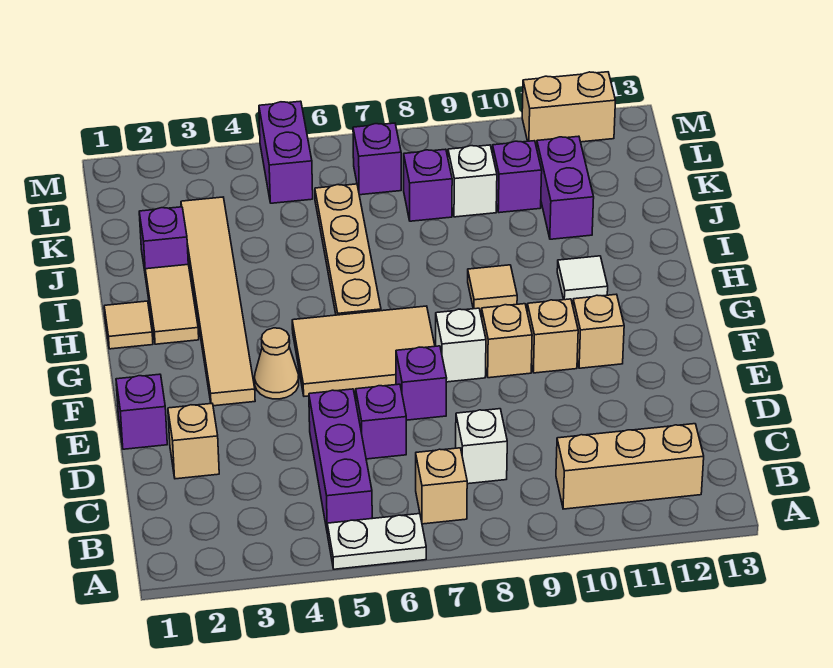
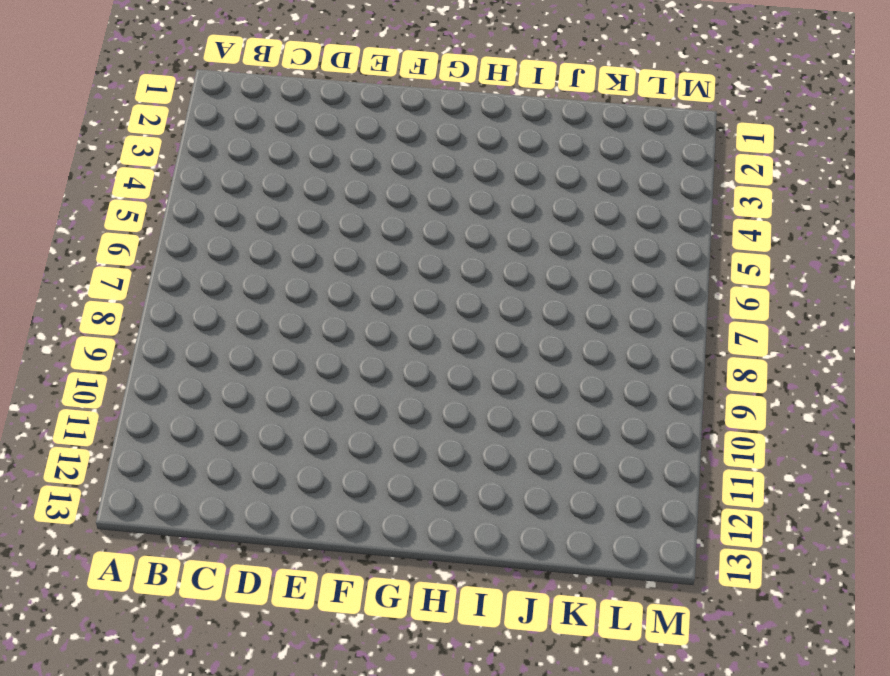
none -> white 1x2 plate [327,514,426,569]
none -> purple 1x3 brick [309,389,372,534]
none -> tan 1x1 brick [416,448,467,524]

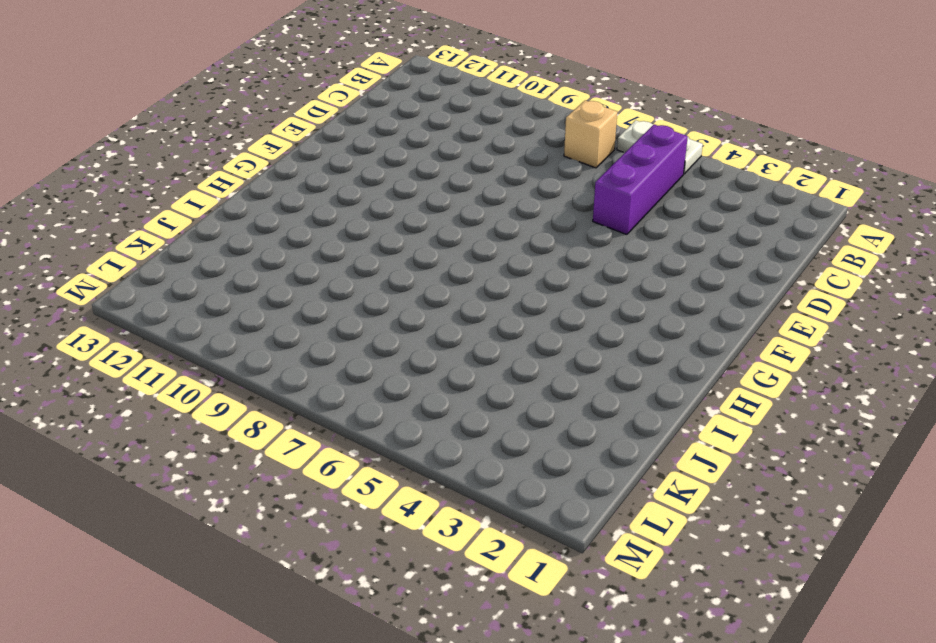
none -> tan 1x3 brick [556,424,704,509]
none -> white 1x1 brick [456,409,507,484]
none -> tan 1x1 brick [168,404,219,479]

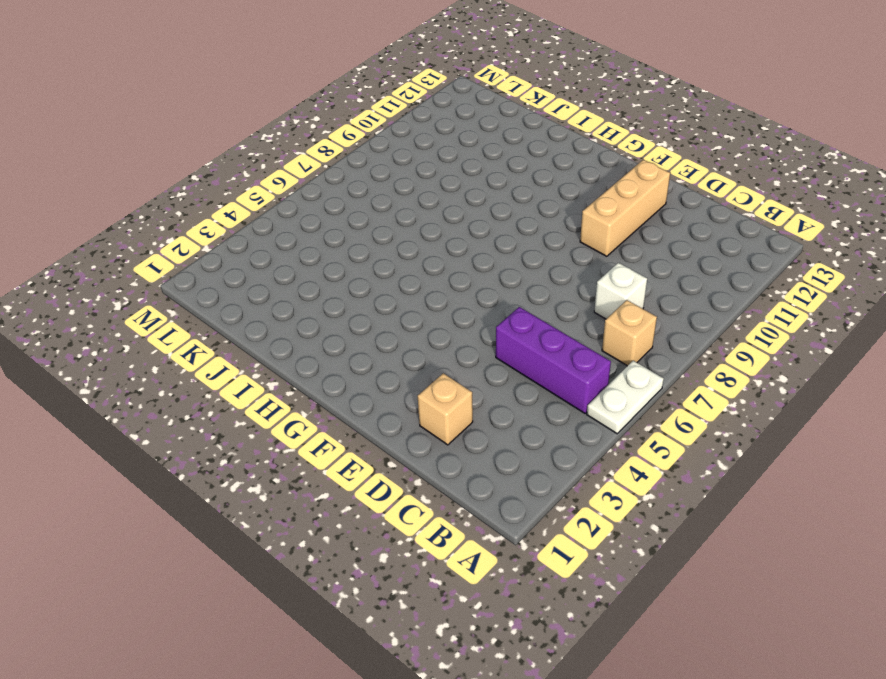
tan 1x3 brick [580,160,670,256] -> tan 1x3 brick moved to [556,424,704,509]
none -> purple 1x1 brick [356,384,406,459]
none -> purple 1x1 brick [116,374,167,449]
none -> purple 1x1 brick [396,346,447,420]

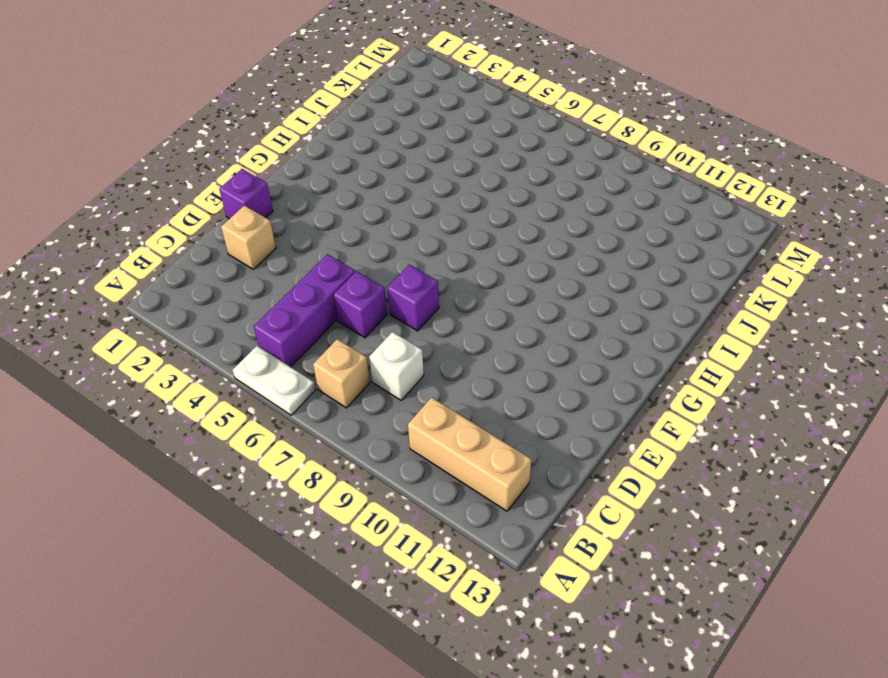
none -> tan 1x6 tile [181,197,255,406]
none -> tan 1x1 cone [255,328,299,399]
none -> tan 2x3 tile [292,306,435,396]

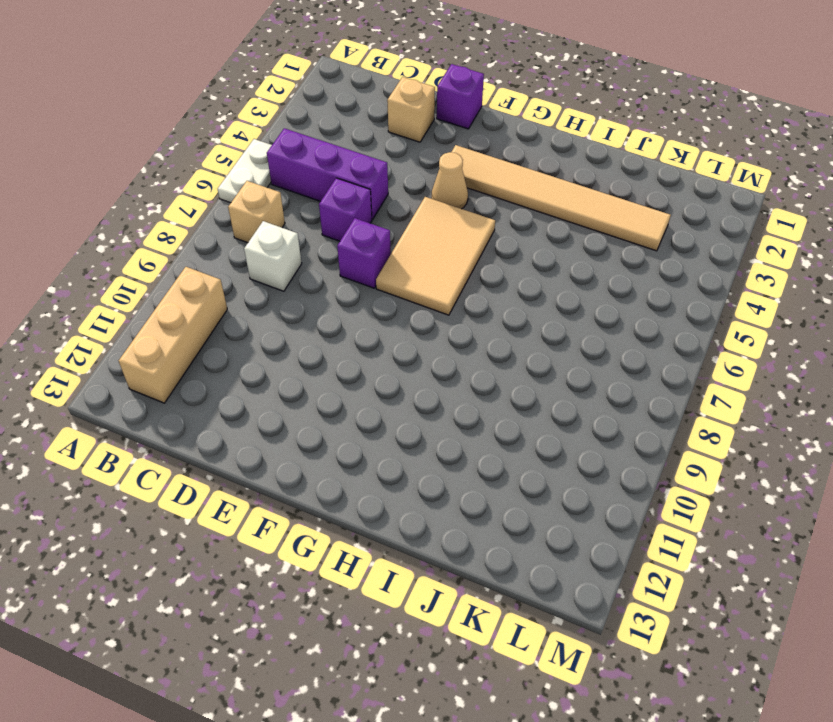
none -> white 1x1 brick [436,308,486,382]
none -> tan 1x1 brick [481,304,532,378]
none -> tan 1x1 brick [527,299,578,373]

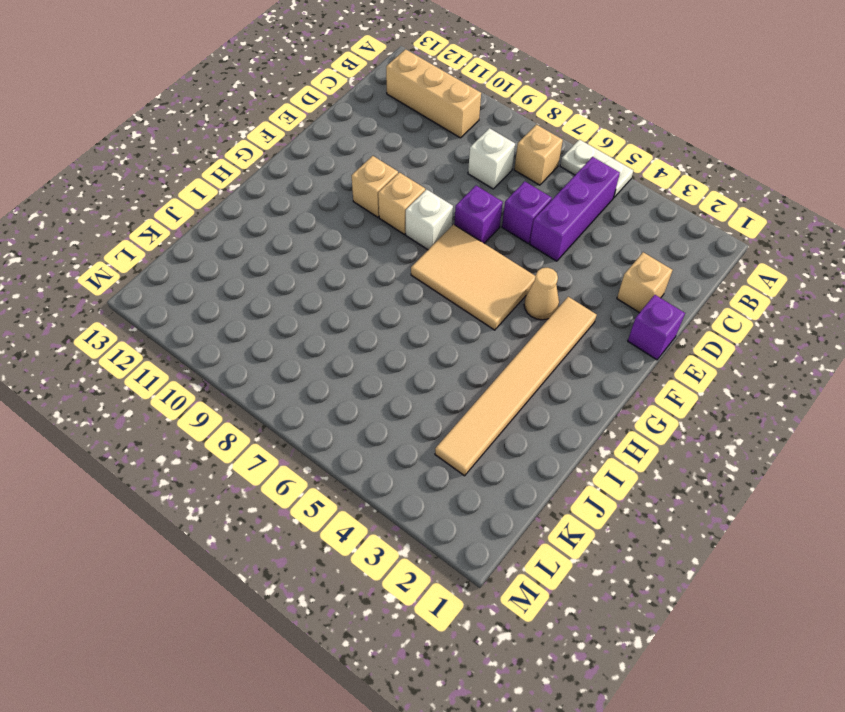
none -> tan 1x1 brick [573,294,624,368]
none -> tan 1x1 tile [104,301,153,349]
none -> tan 1x2 tile [145,264,199,344]

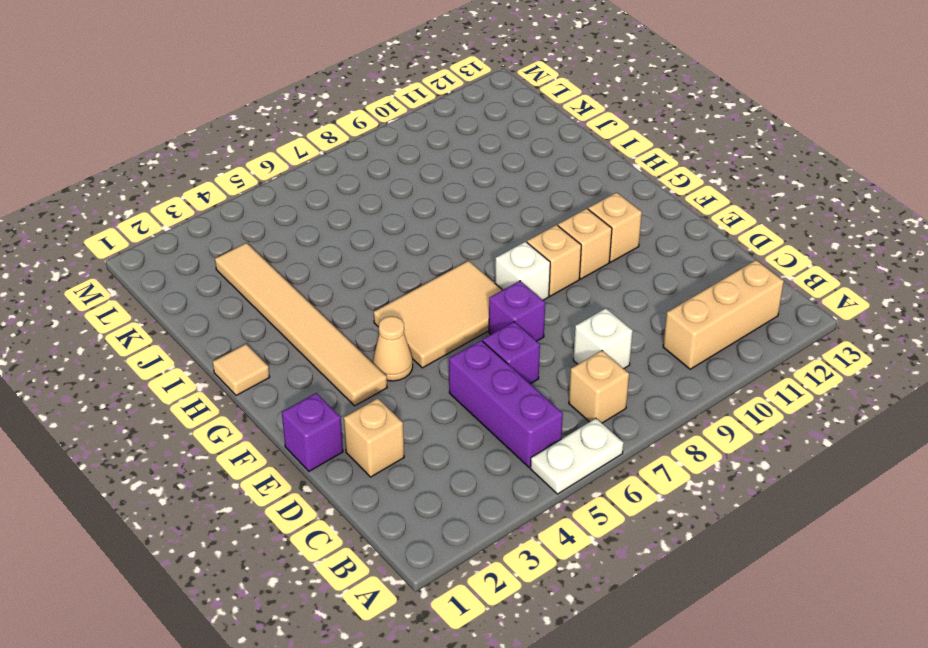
none -> tan 1x2 tile [145,264,199,344]
none -> tan 1x4 plate [315,184,381,315]
none -> tan 1x1 tile [468,265,517,312]

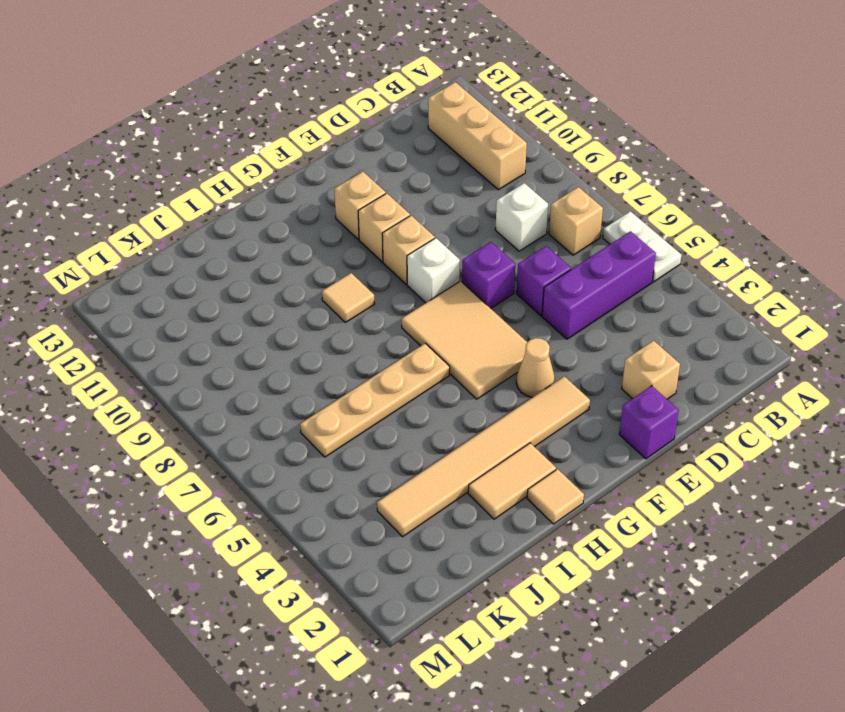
none -> white 1x1 tile [557,256,608,302]
none -> purple 1x1 brick [139,207,188,277]
none -> purple 1x2 brick [537,136,594,239]

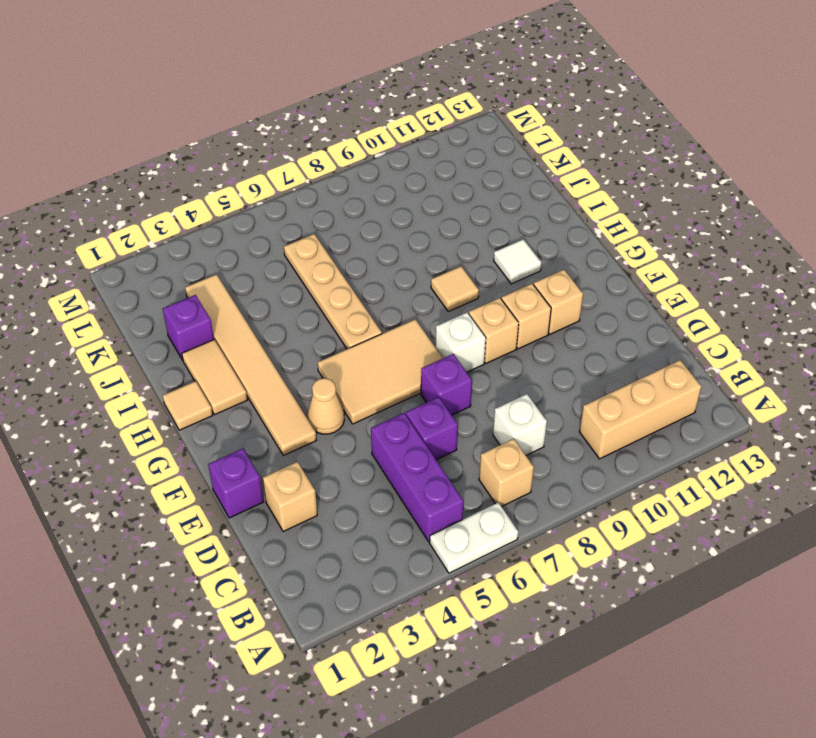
none -> purple 1x2 brick [537,136,594,239]
none -> purple 1x1 brick [404,149,452,221]
none -> white 1x1 brick [448,145,497,217]

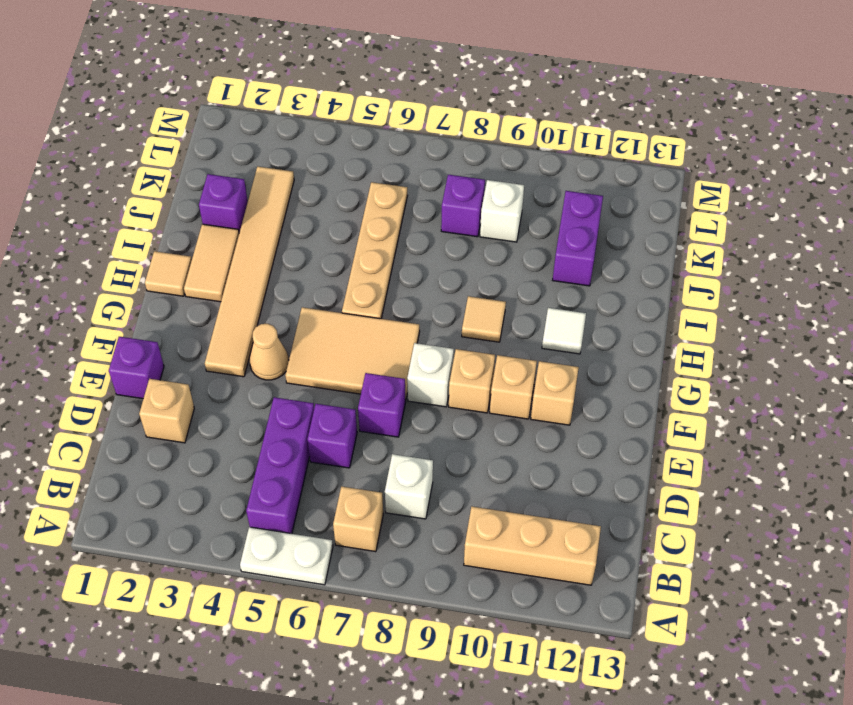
none -> purple 1x1 brick [492,141,542,213]
none -> purple 1x2 brick [259,101,313,203]
none -> purple 1x1 brick [353,123,401,195]

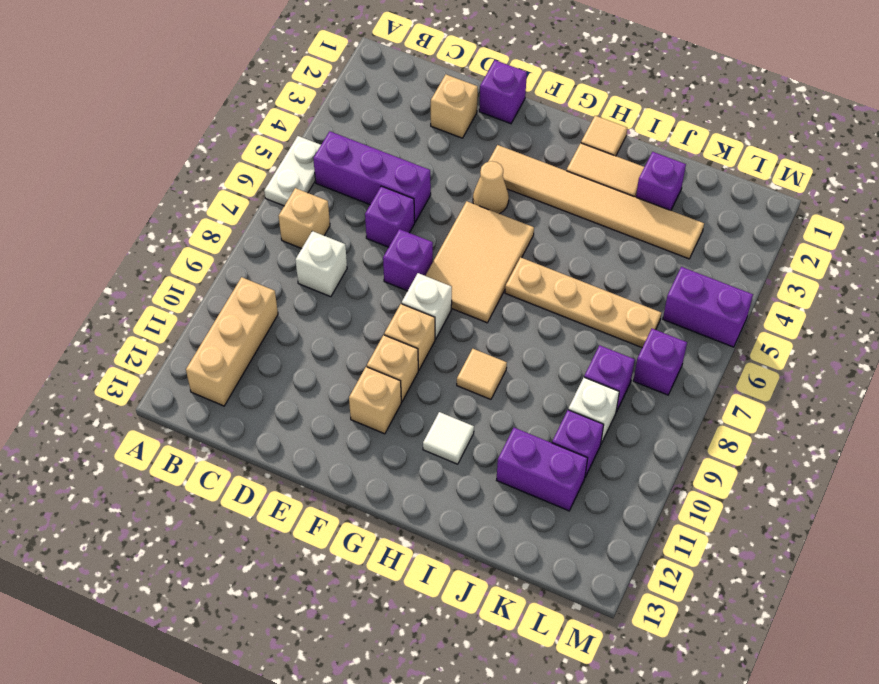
none -> tan 1x2 brick [522,72,615,146]

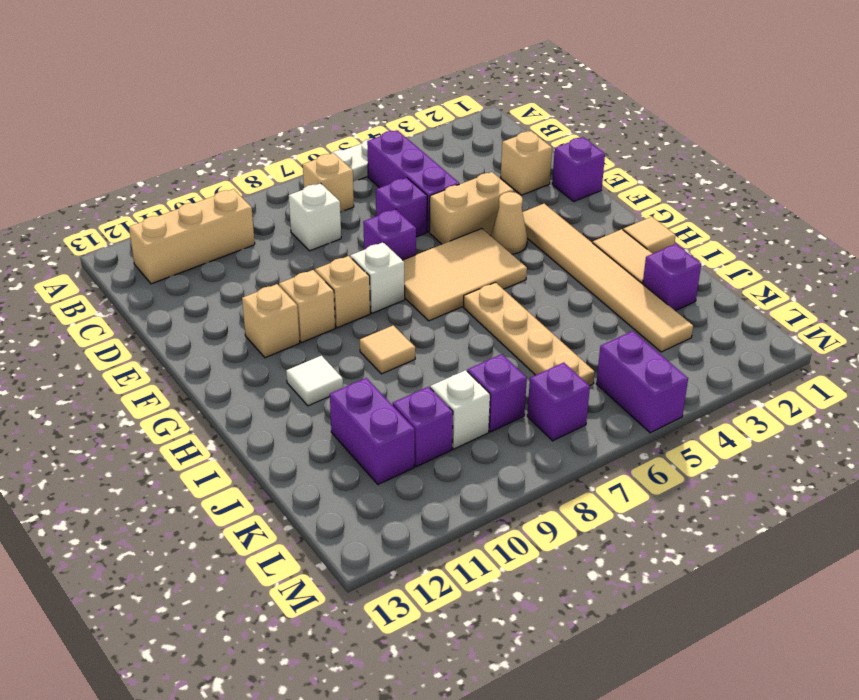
tan 1x2 brick [429,172,514,244] -> tan 1x2 brick moved to [522,72,615,146]

